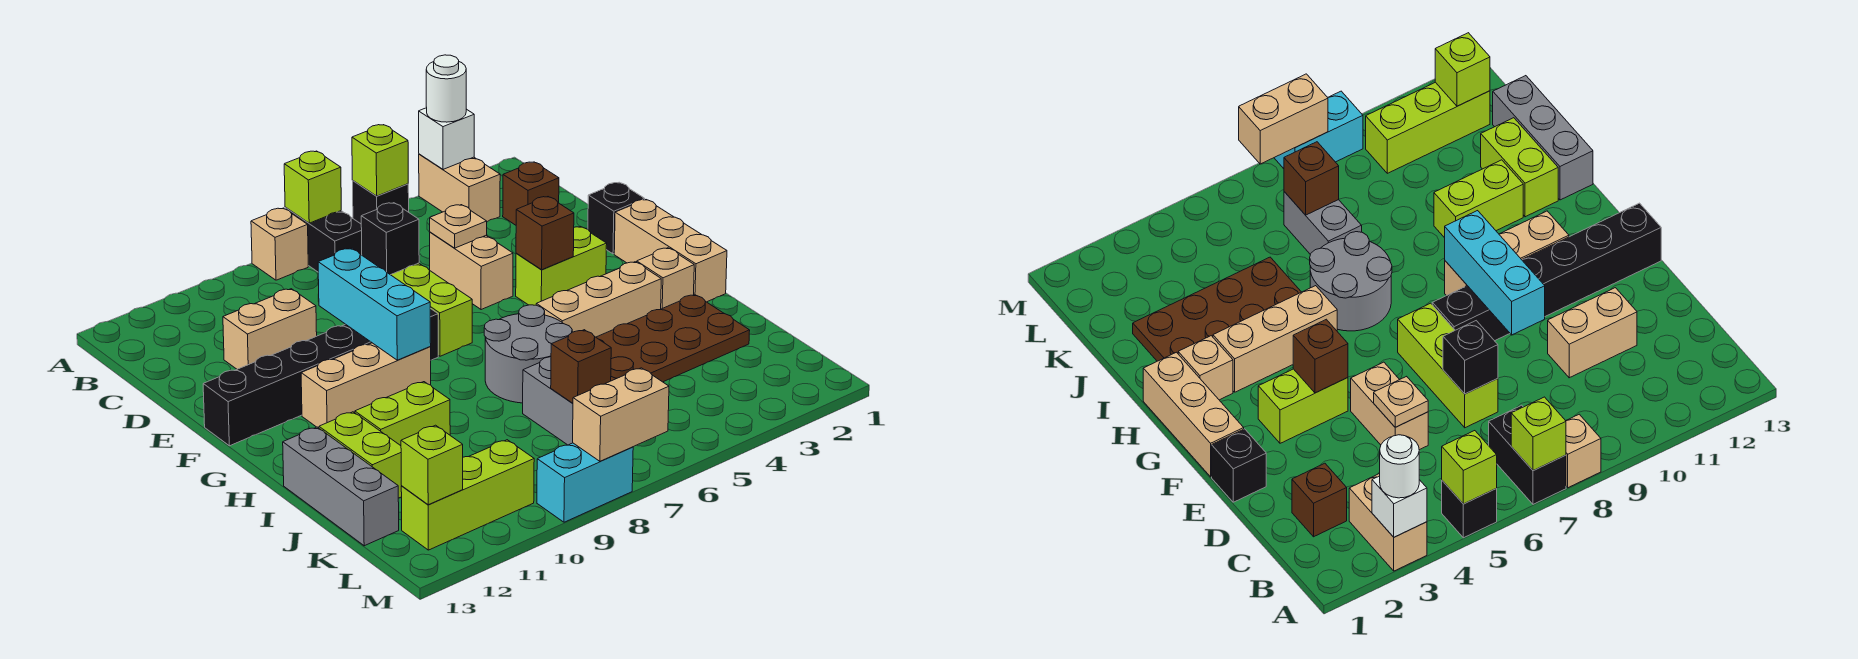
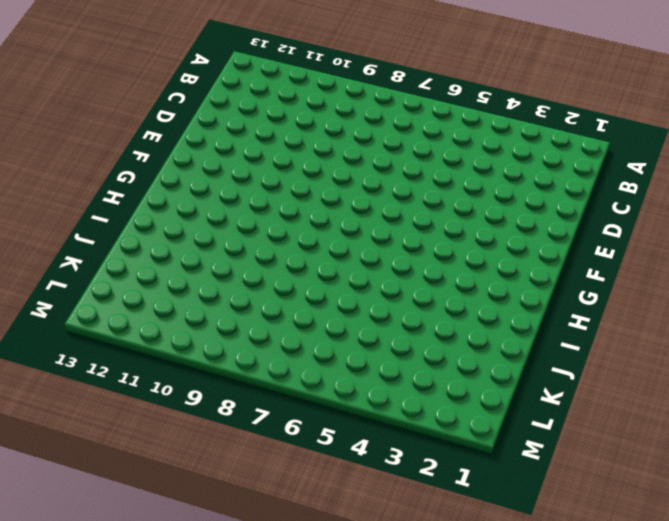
none -> tan 1x2 brick [419,154,500,222]
none -> black 1x1 brick [353,181,409,224]
none -> black 1x2 brick [285,208,362,272]
none -> tan 1x1 brick [251,208,308,280]

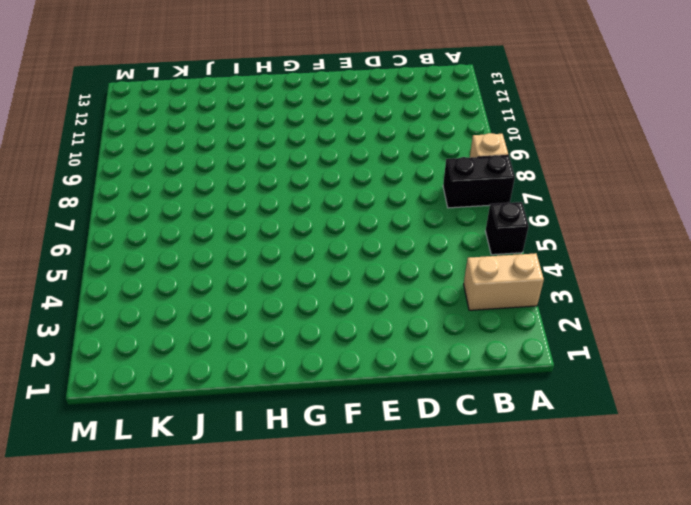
none -> brown 1x1 brick [503,162,559,225]
none -> tan 1x2 brick [430,232,513,310]
none -> lime 1x3 brick [391,263,472,356]
none -> tan 1x2 brick [223,289,317,369]

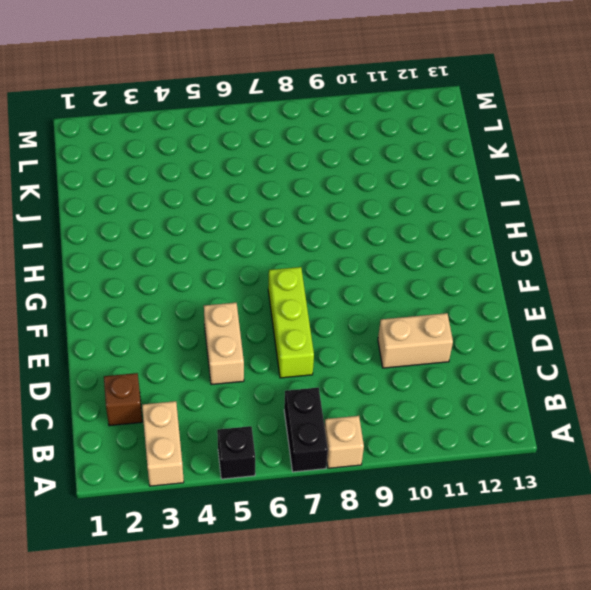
none -> black 1x1 brick [588,182,645,254]
none -> tan 1x3 brick [614,200,727,302]
none -> lime 1x2 brick [516,227,607,305]
none -> black 1x6 brick [203,308,438,446]

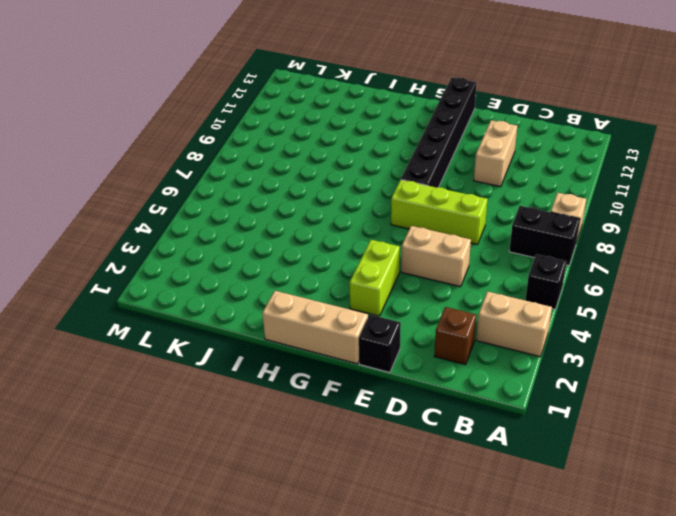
none -> tan 1x3 brick [301,343,431,428]
none -> tan 1x1 brick [637,248,694,309]
none -> tan 1x3 brick [536,262,661,337]
none -> grey 2x2 round brick [484,305,572,403]

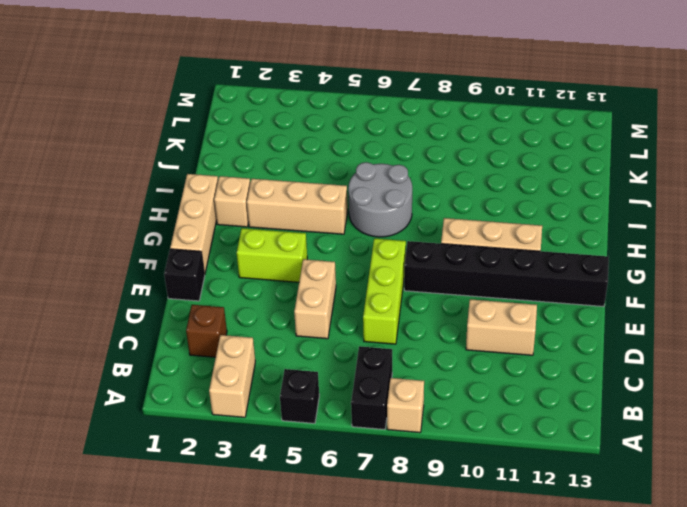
none -> brown 2x4 plate [596,295,750,382]
none -> lime 1x2 brick [355,382,450,446]
none -> lime 1x2 brick [319,412,402,498]
none -> grey 1x3 brick [283,427,399,546]

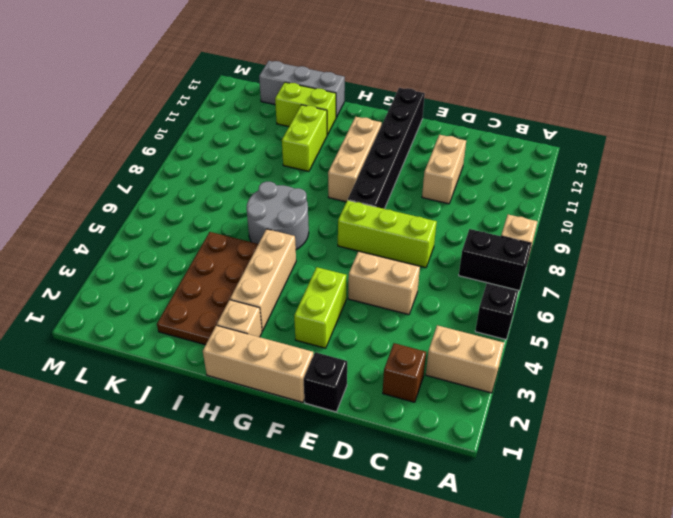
none -> grey 1x2 brick [523,357,573,445]
none -> lime 1x3 brick [401,440,534,550]
none -> cyan 1x2 brick [537,443,633,522]
none -> white 1x1 brick [419,108,474,169]

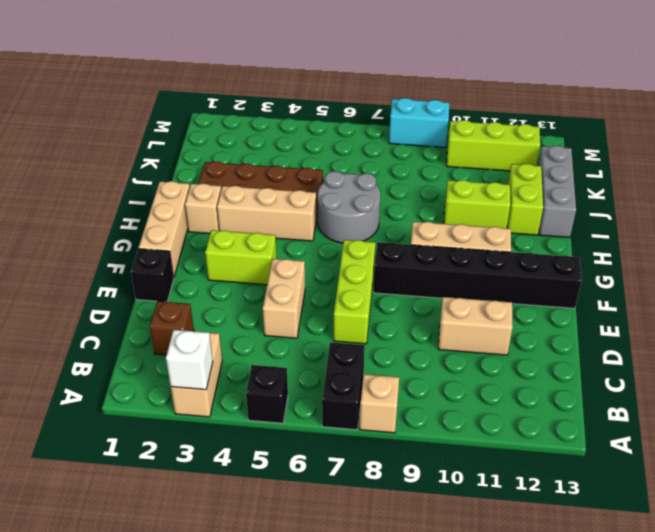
none -> grey 1x2 brick [523,357,573,445]
none -> lime 1x1 brick [352,125,408,196]
none -> lime 1x1 brick [284,151,341,223]
none -> tan 1x1 plate [430,205,487,248]

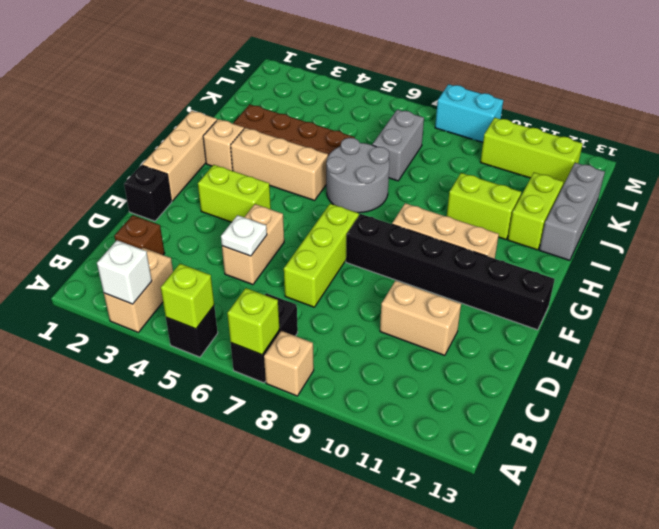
white 1x1 plate [221,215,267,256] -> tan 1x1 plate [430,205,487,248]
none -> black 1x1 brick [361,203,419,275]
none -> cyan 1x3 brick [318,248,431,360]
none -> brown 1x1 brick [516,197,574,270]
none -> brown 1x1 brick [551,330,611,403]

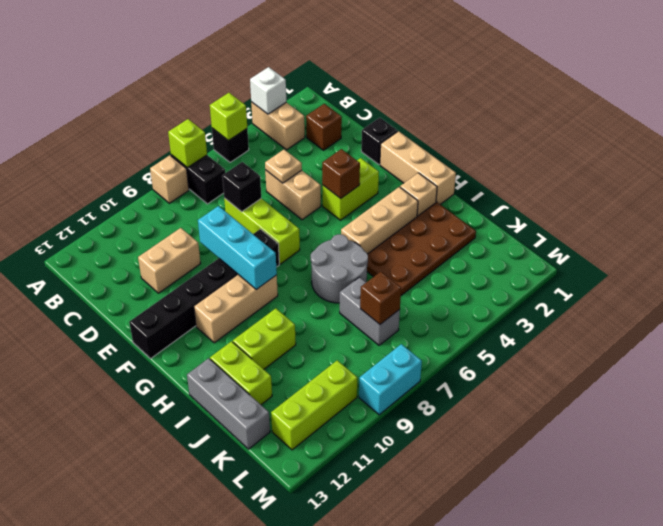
none -> lime 1x1 brick [401,425,463,505]
none -> tan 1x2 brick [573,368,669,461]
none -> white 1x1 round brick [426,55,466,122]

